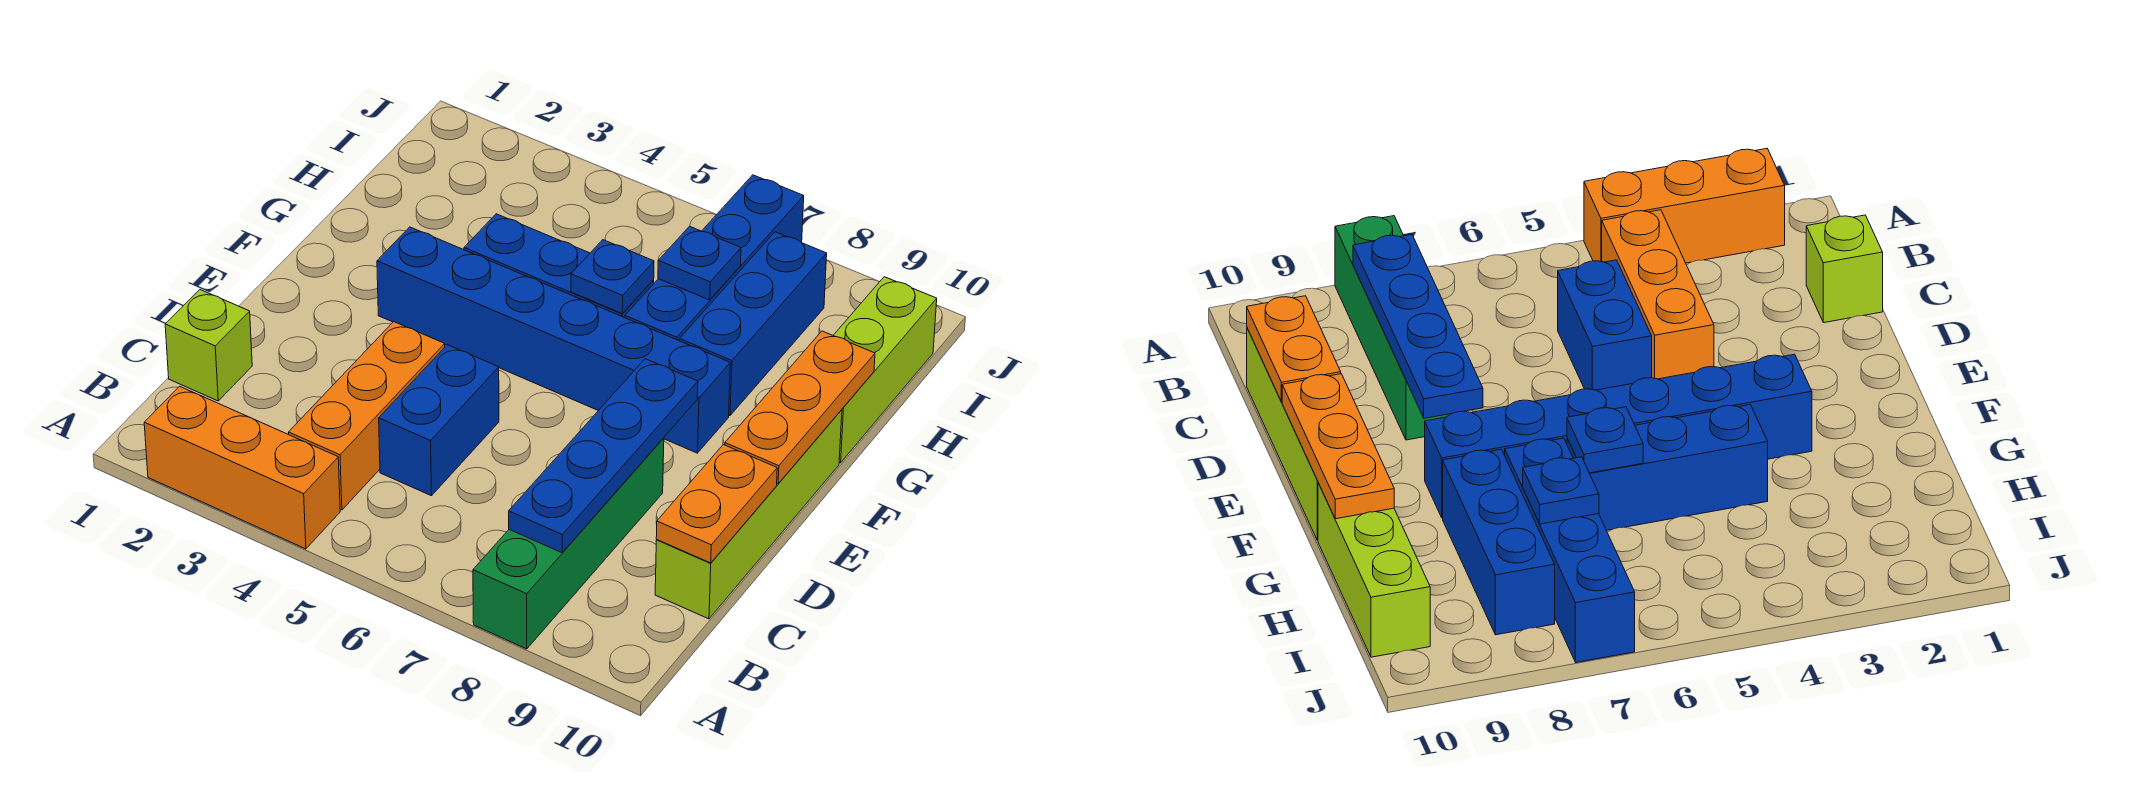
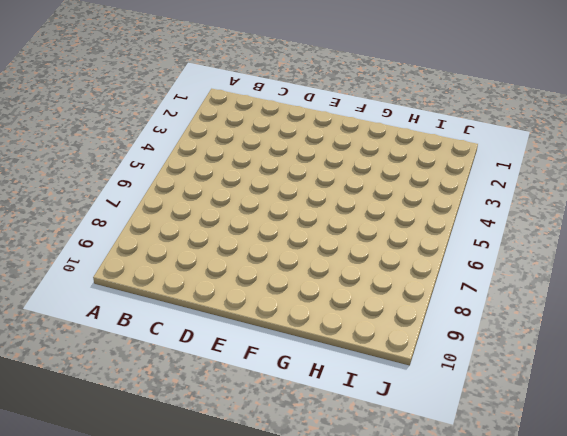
none -> orange 1x3 brick [144,386,340,549]
none -> green 1x4 brick [473,438,664,649]
none -> orange 1x3 brick [288,322,445,510]

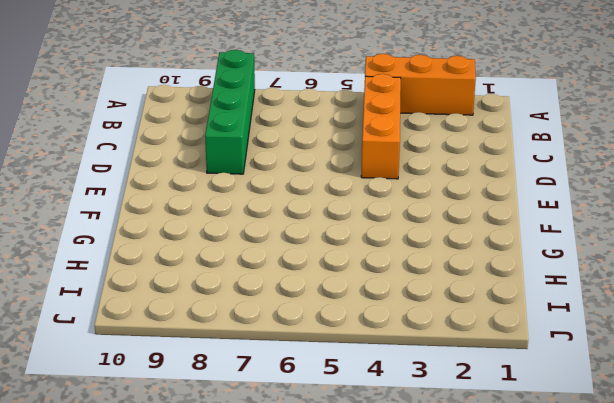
none -> lime 1x1 brick [165,290,252,401]
none -> blue 1x2 brick [379,345,499,496]
none -> lime 1x4 brick [655,410,842,619]

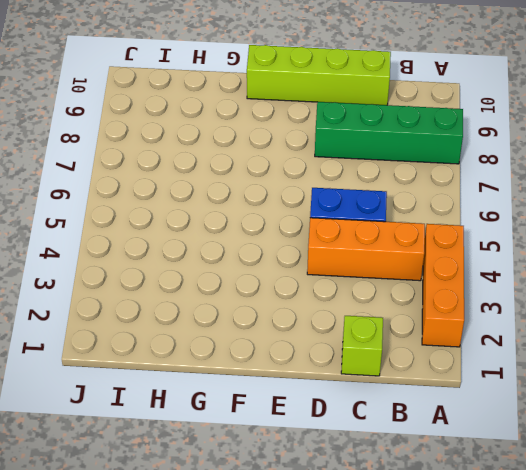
none -> blue 1x6 brick [377,227,730,453]
none -> blue 1x3 brick [464,214,654,318]
none -> blue 1x4 brick [625,175,804,341]

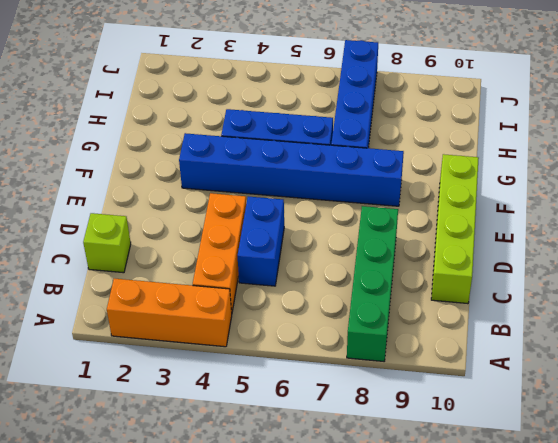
none -> blue 1x3 brick [680,232,827,416]
none -> lime 1x3 brick [833,277,937,463]
none -> blue 1x4 plate [509,359,698,553]

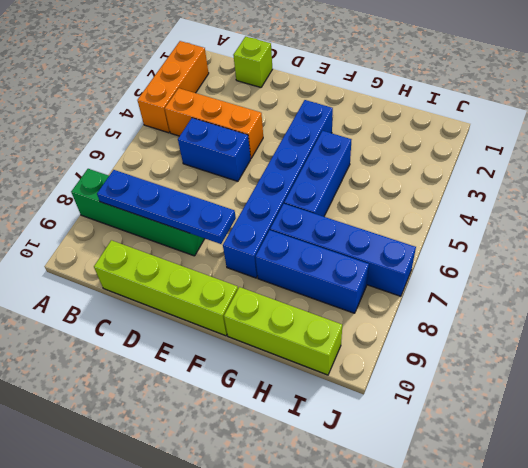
none -> orange 1x2 plate [656,445,777,563]
none -> orange 1x3 plate [725,331,875,484]
none -> blue 1x1 plate [571,240,654,314]

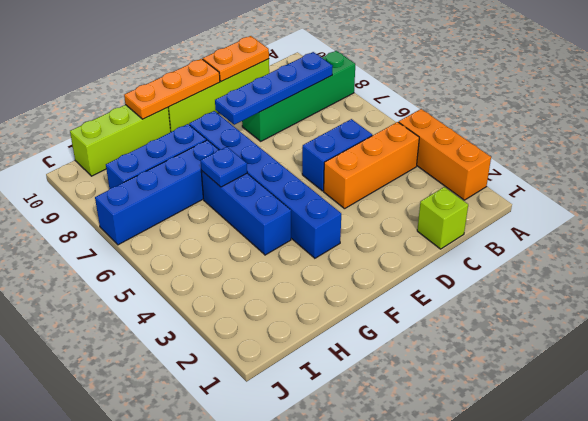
none -> blue 1x1 plate [658,226,741,300]

